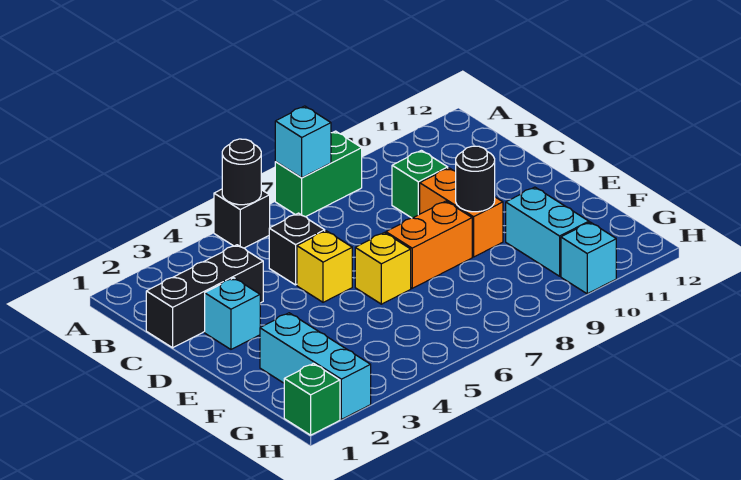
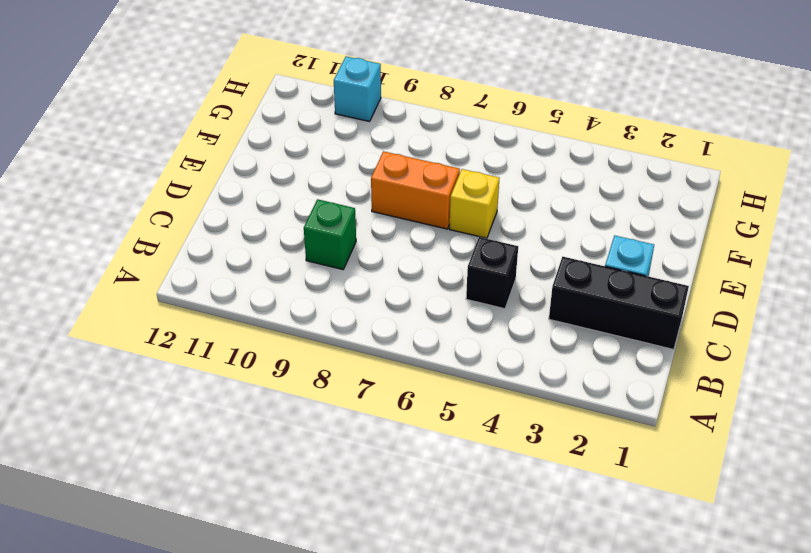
none -> black 1x1 brick [214,189,270,248]
none -> green 1x2 brick [275,131,362,217]
none -> yellow 1x1 brick [297,231,352,302]

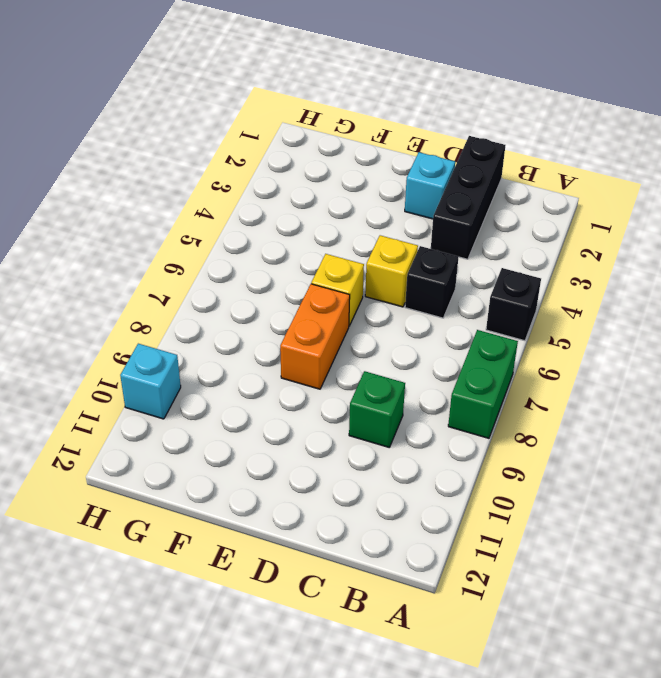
none -> orange 1x2 brick [420,168,503,257]
none -> cyan 1x3 brick [260,313,371,419]
none -> cyan 1x2 brick [506,187,589,276]

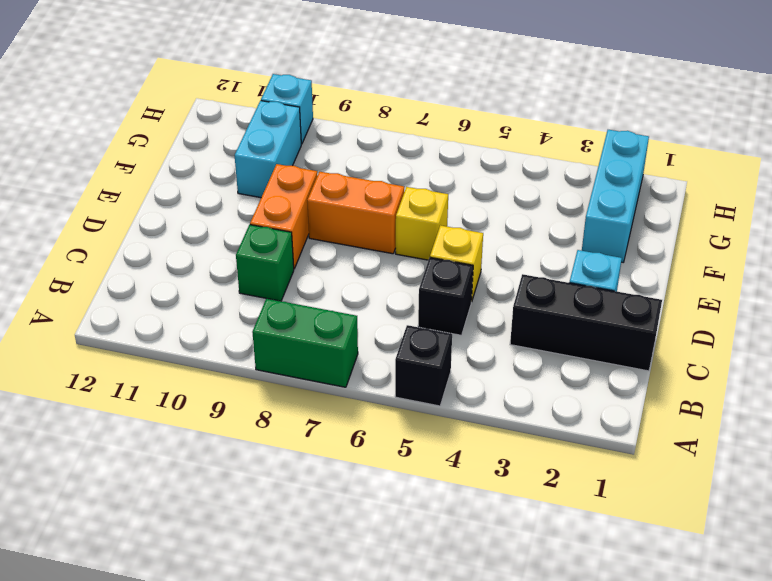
none -> green 1x1 brick [284,364,340,435]
none -> black 1x1 round brick [222,139,261,205]
none -> cyan 1x1 brick [275,106,331,178]

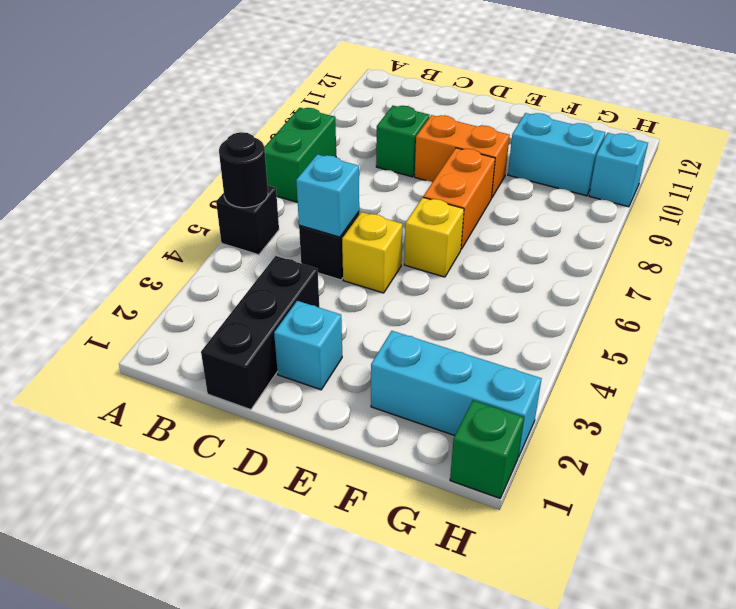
cyan 1x1 brick [296,154,359,237] -> cyan 1x1 brick moved to [275,106,331,178]
none -> black 1x1 round brick [456,146,495,212]

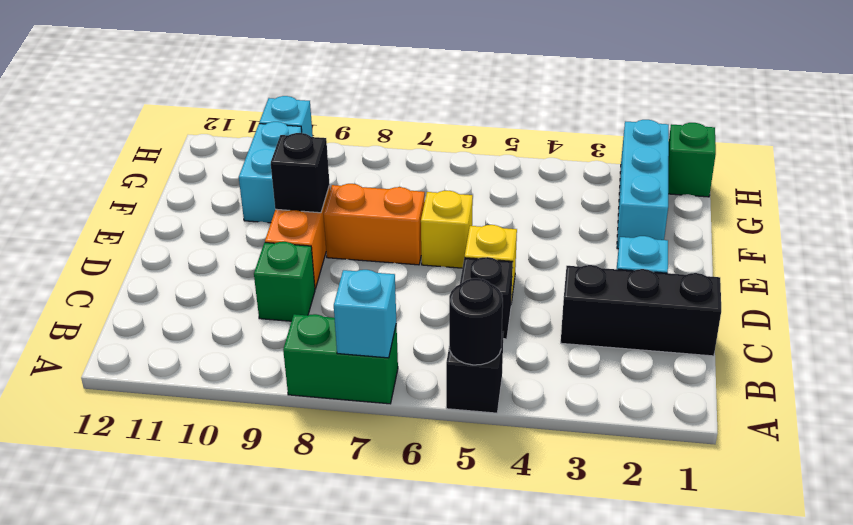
black 1x1 brick [271,133,330,213] -> black 1x1 round brick [456,146,495,212]

